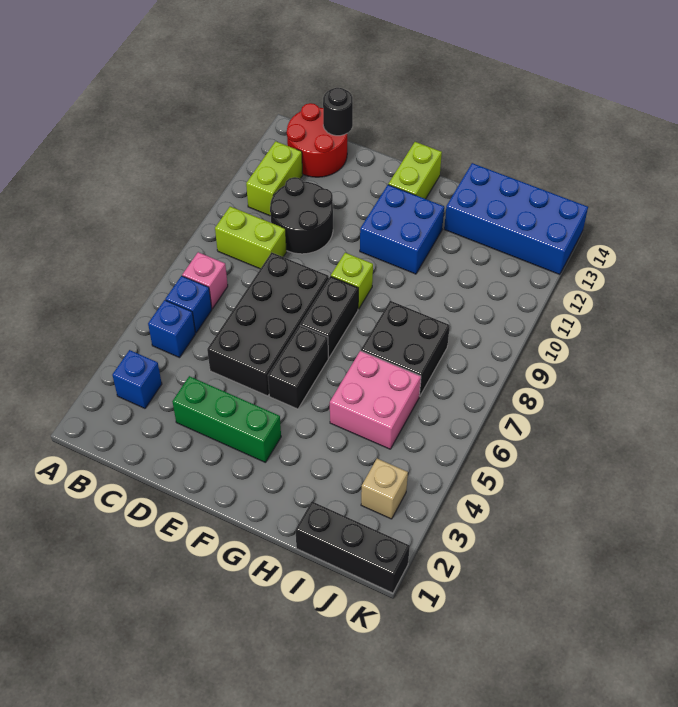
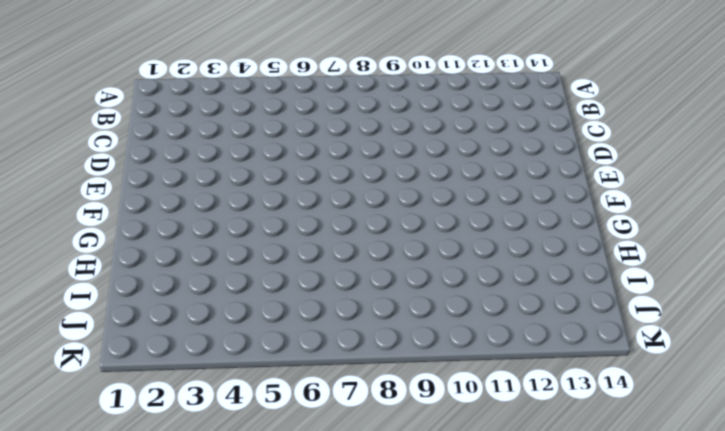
none -> blue 1x1 brick [112,350,162,408]
none -> blue 1x1 brick [148,300,195,358]
none -> blue 1x1 brick [165,276,212,333]

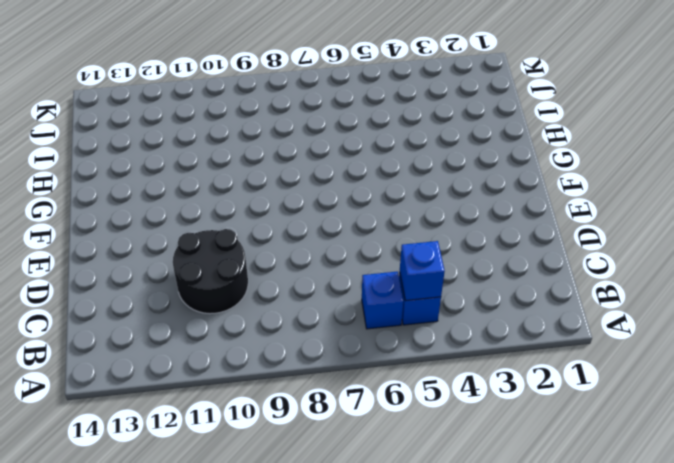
blue 1x1 brick [400,241,445,301] -> blue 1x1 brick moved to [112,350,162,408]
none -> pink 1x1 brick [182,252,228,309]
none -> lime 1x2 brick [215,206,287,269]
none -> lime 1x2 brick [246,141,303,216]

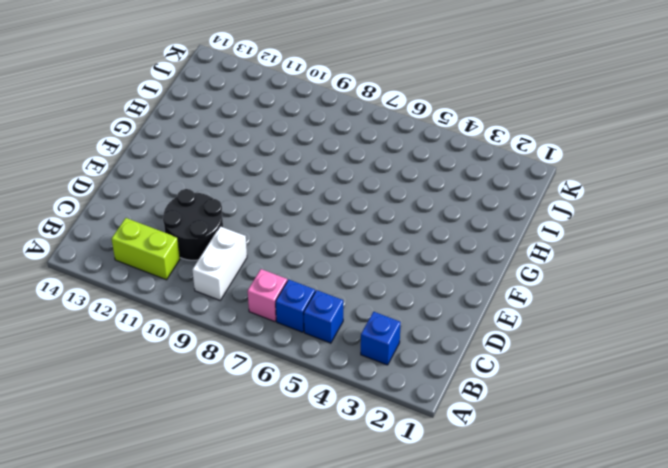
white 1x2 brick [193,226,247,300] -> lime 1x2 brick [215,206,287,269]
none -> red 2x2 round brick [287,103,347,177]
none -> green 1x3 brick [172,376,281,463]
none -> black 2x4 brick [207,252,329,396]

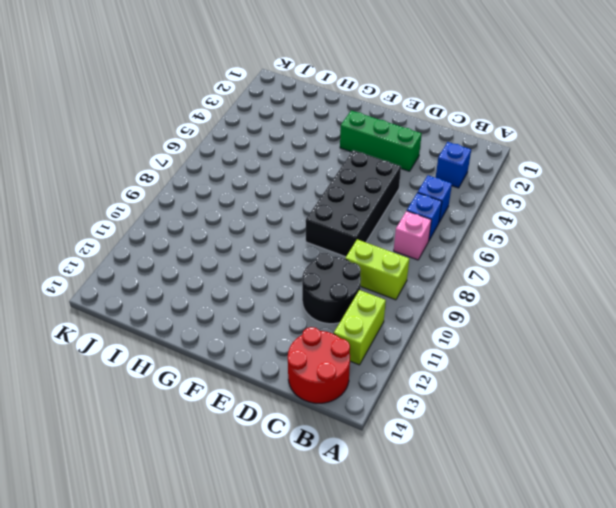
none -> black 1x2 brick [268,325,328,409]
none -> black 1x2 brick [300,276,358,358]
none -> lime 1x1 brick [331,253,373,309]

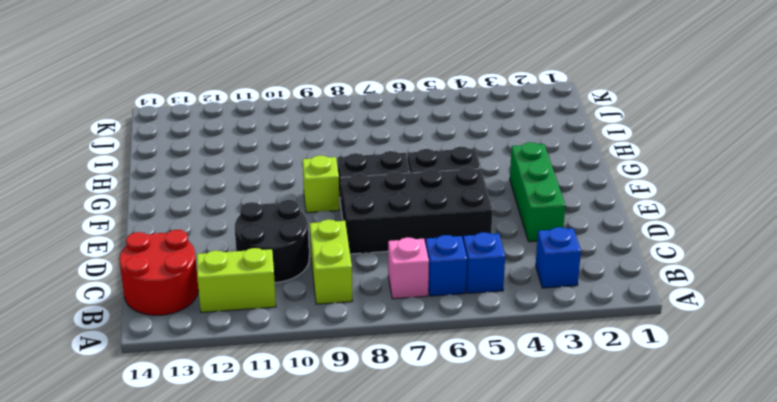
none -> blue 2x2 brick [360,185,444,274]
none -> lime 1x2 brick [388,142,442,199]
none -> pink 2x2 brick [330,351,421,449]

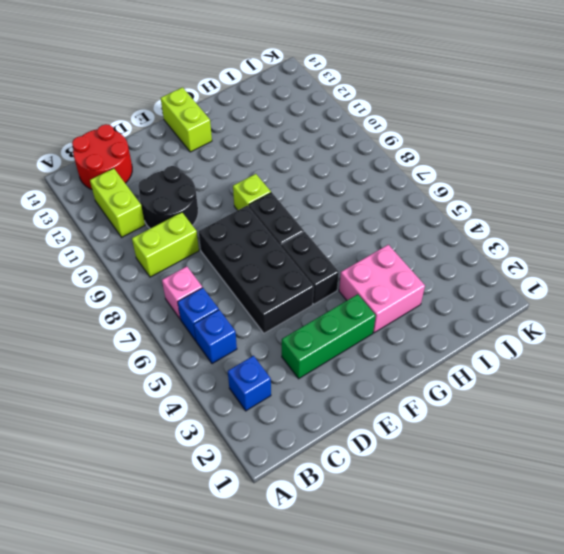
pink 2x2 brick [339,245,425,333] -> pink 2x2 brick moved to [330,351,421,449]
none -> blue 2x2 brick [360,185,444,274]
none -> black 2x2 brick [361,301,450,396]
none -> blue 2x4 brick [444,163,588,275]

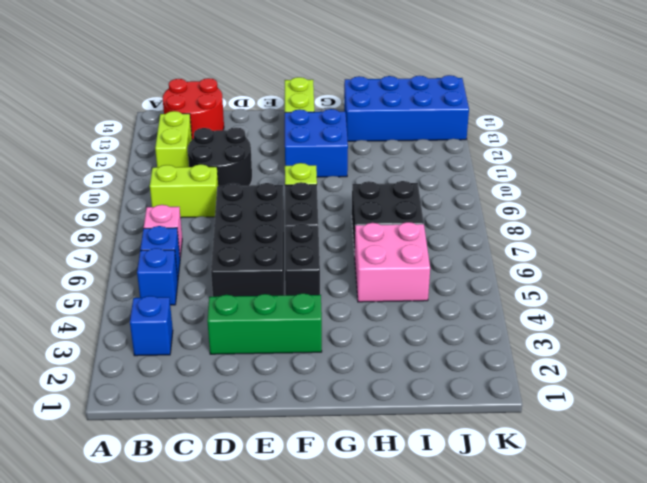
none -> black 1x3 brick [295,502,410,593]
none -> tan 1x1 brick [361,458,408,519]
none -> black 1x1 round brick [323,88,353,136]

